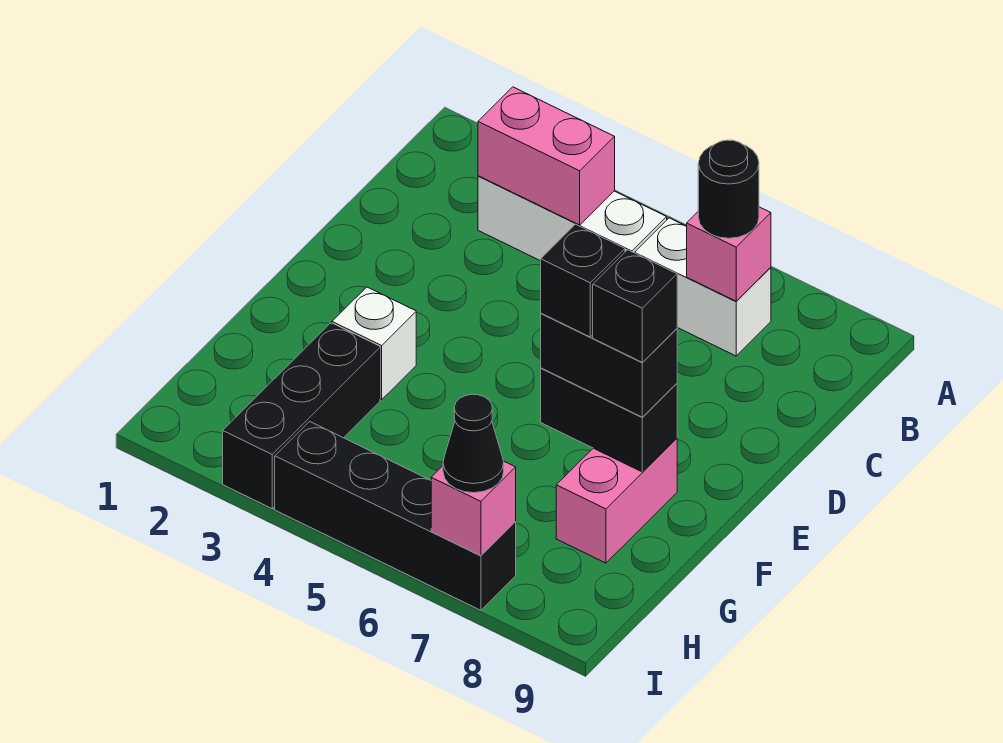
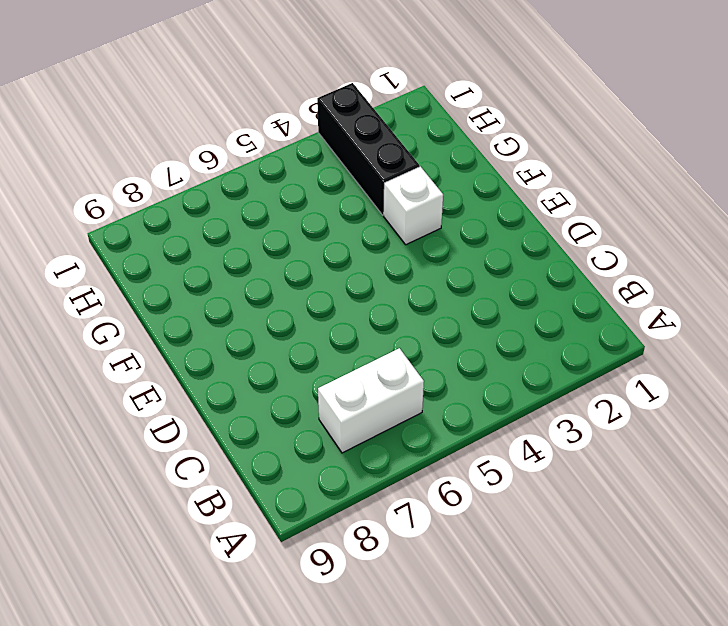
none -> white 1x3 brick [478,176,667,261]
none -> pink 1x2 brick [556,438,677,563]
none -> black 1x4 brick [275,421,516,610]

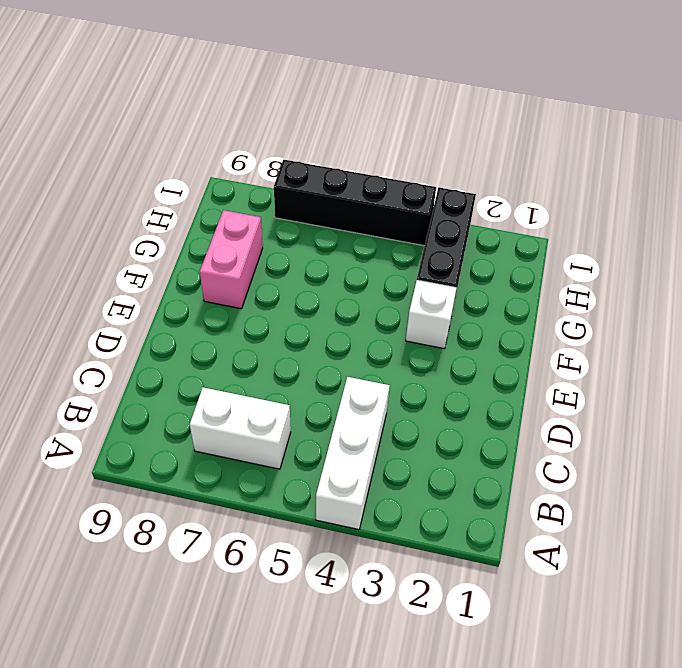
white 1x3 brick [316,377,390,530] -> white 1x3 brick turned to [478,176,667,261]
none -> pink 1x2 brick [478,87,615,225]
none -> pink 1x1 brick [687,207,771,301]
none -> black 1x2 brick [541,368,677,472]

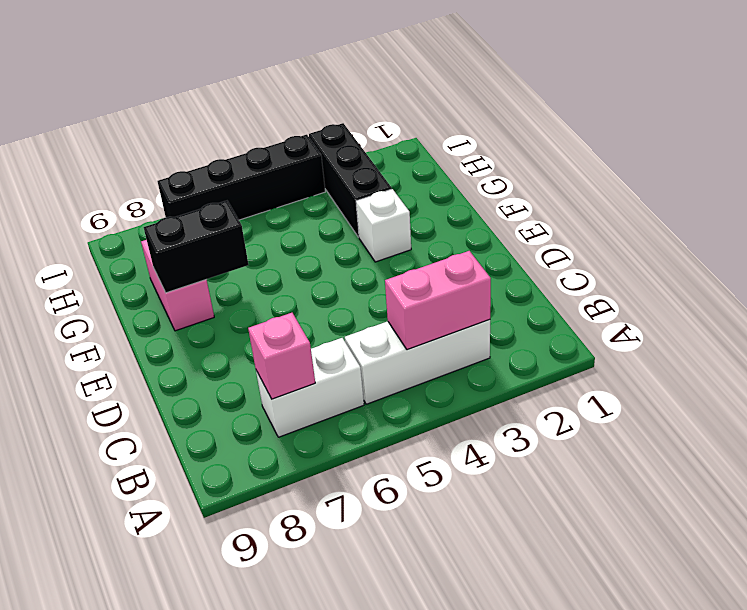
none -> pink 1x1 brick [431,462,516,556]
none -> black 1x1 round brick [698,140,759,238]
none -> black 1x2 brick [541,313,677,417]

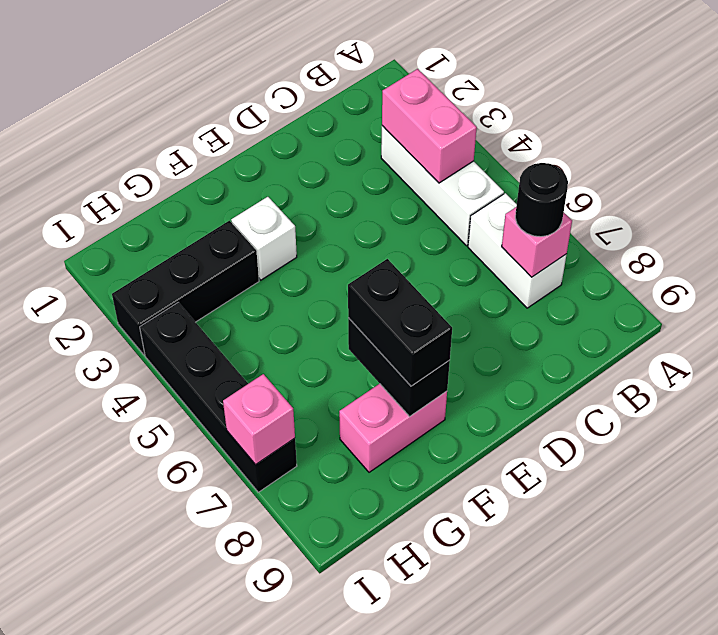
none -> black 1x1 cone [443,394,504,493]
none -> black 1x1 brick [541,224,625,337]
none -> black 1x1 brick [593,250,677,362]

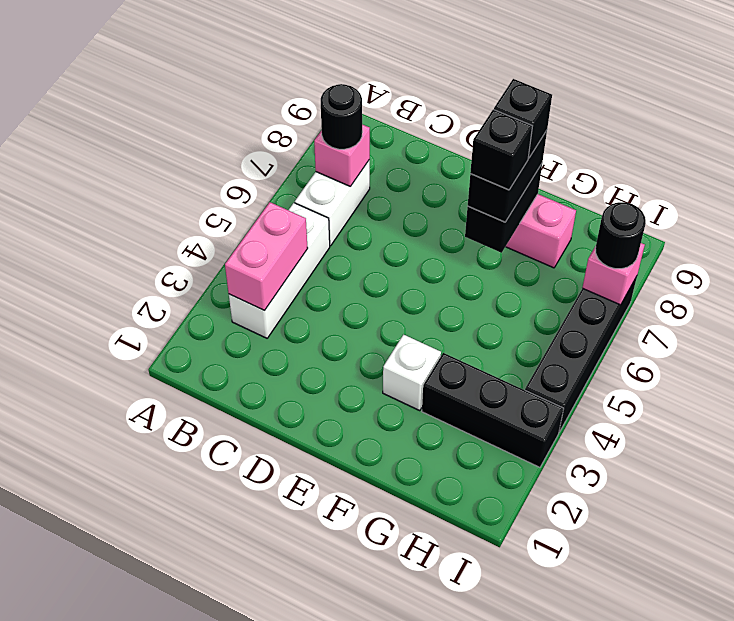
black 1x1 round brick [595,202,646,269] -> black 1x1 cone [443,394,504,493]

